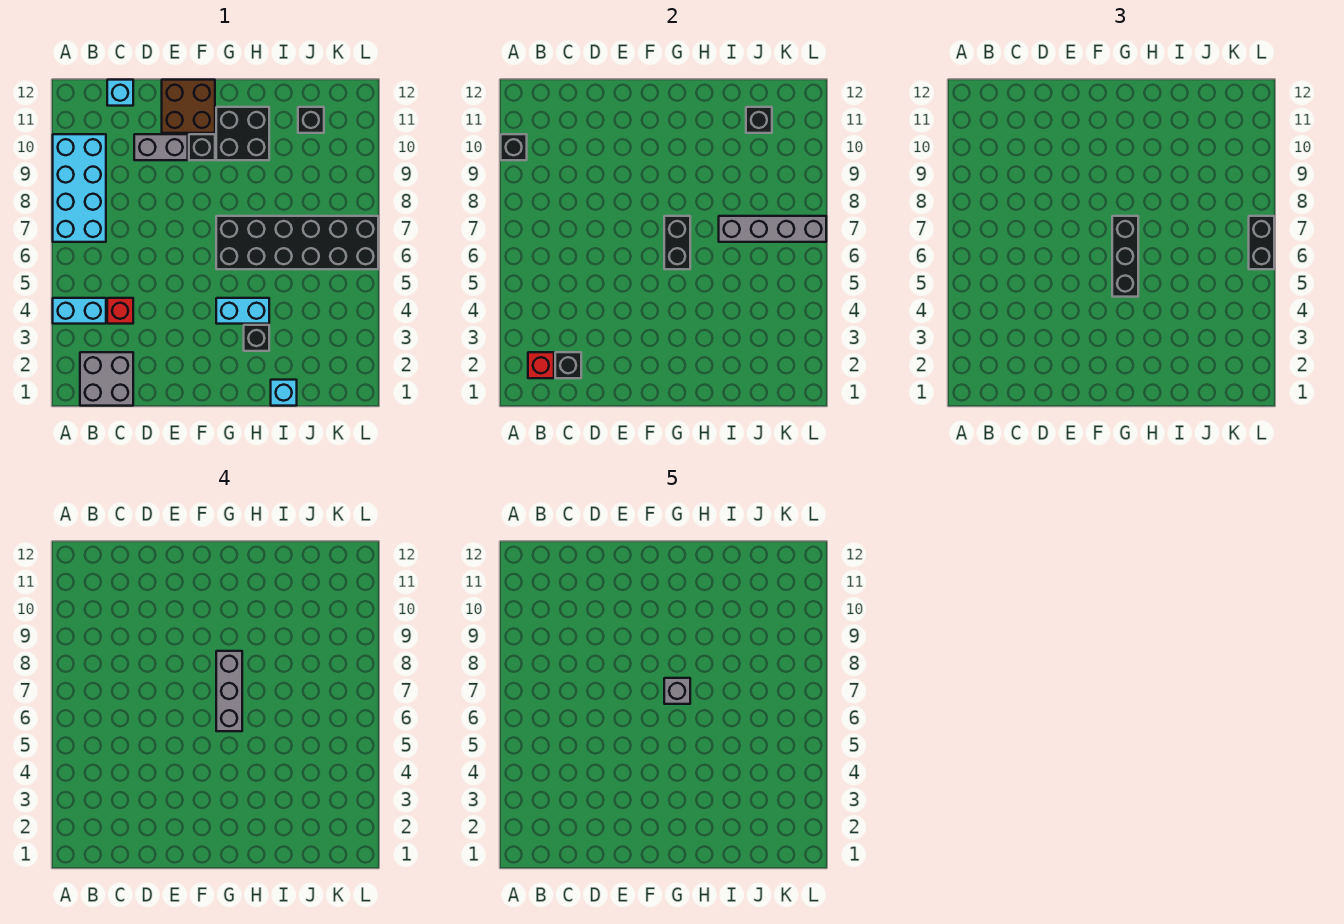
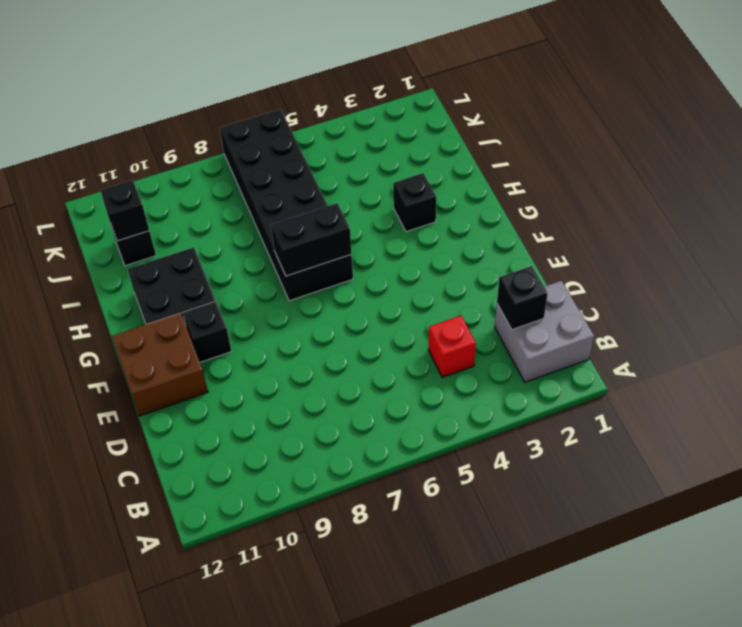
none -> cyan 1x2 brick [53,298,106,324]
none -> cyan 2x4 brick [53,134,106,242]
none -> cyan 1x1 brick [107,80,133,106]

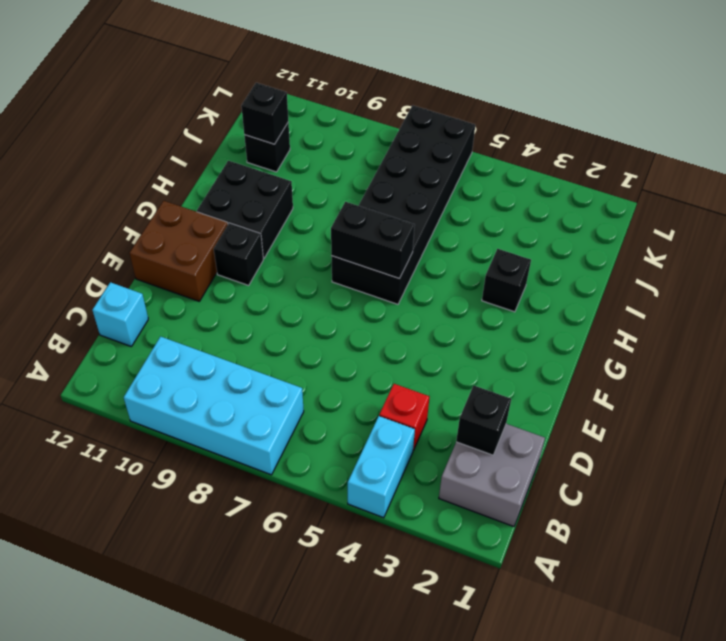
none -> grey 1x2 brick [134,134,188,160]
none -> cyan 1x2 brick [216,298,269,324]
none -> cyan 1x1 brick [271,380,297,406]

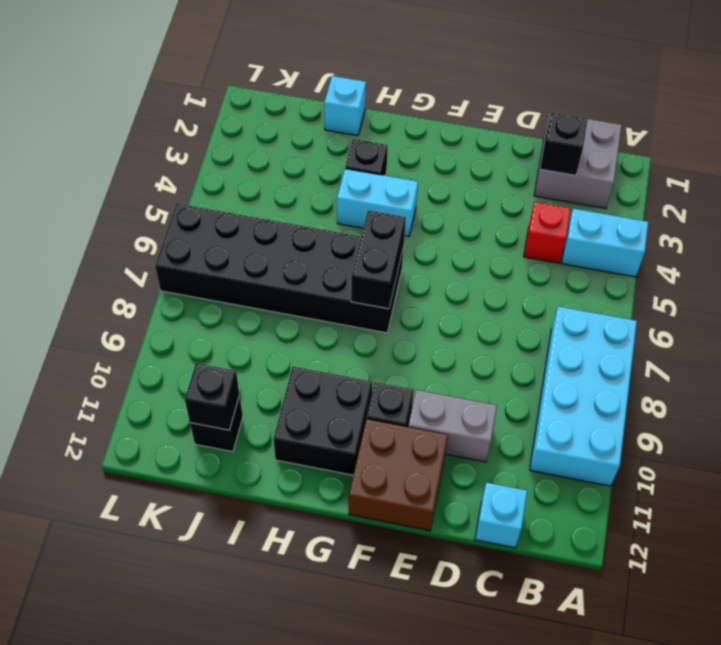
none -> black 1x1 brick [501,134,527,160]
none -> red 1x1 brick [528,352,554,378]
none -> grey 1x4 brick [719,216,826,242]

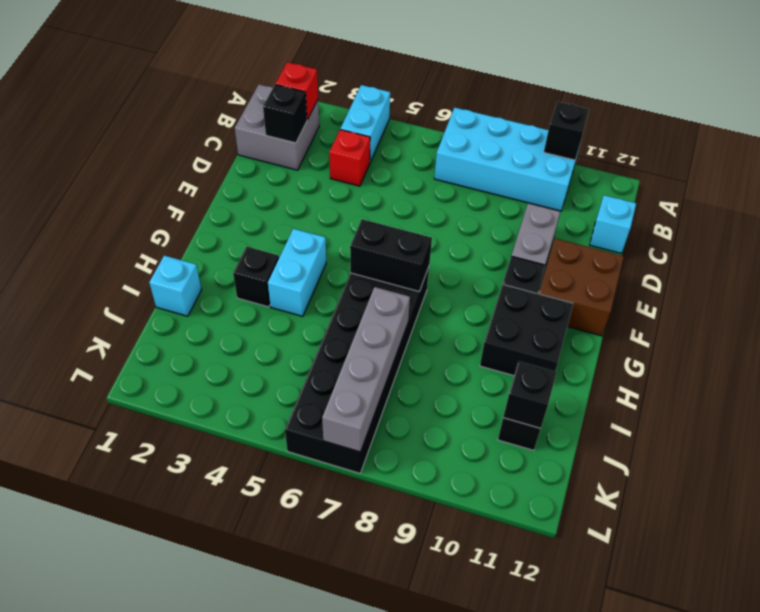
none -> black 1x3 brick [1112,216,1138,297]
none -> black 1x2 brick [1249,216,1274,269]
none -> grey 1x3 brick [216,651,242,731]

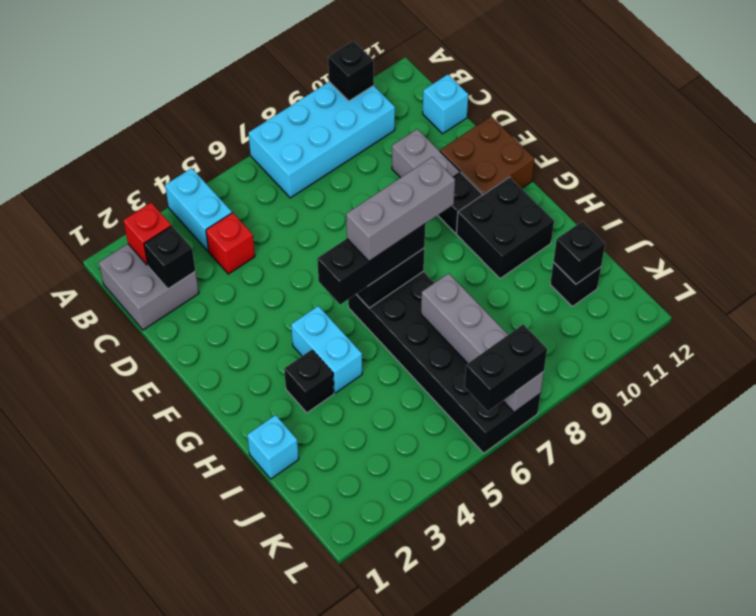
none -> grey 1x1 brick [664,678,690,704]

